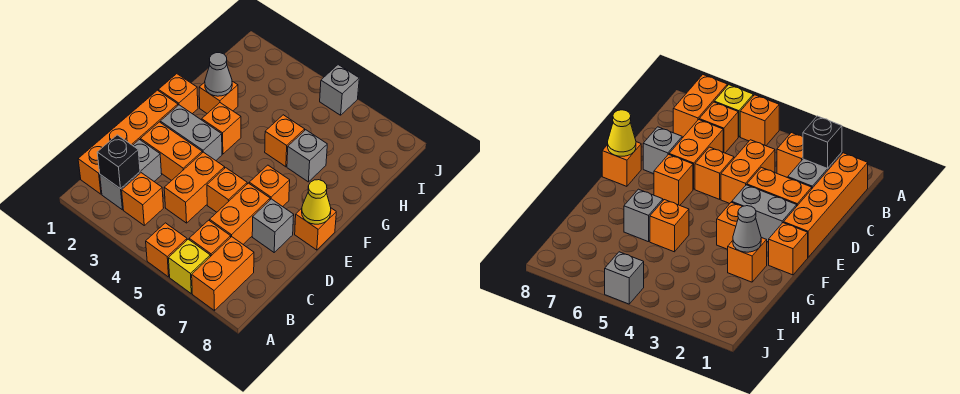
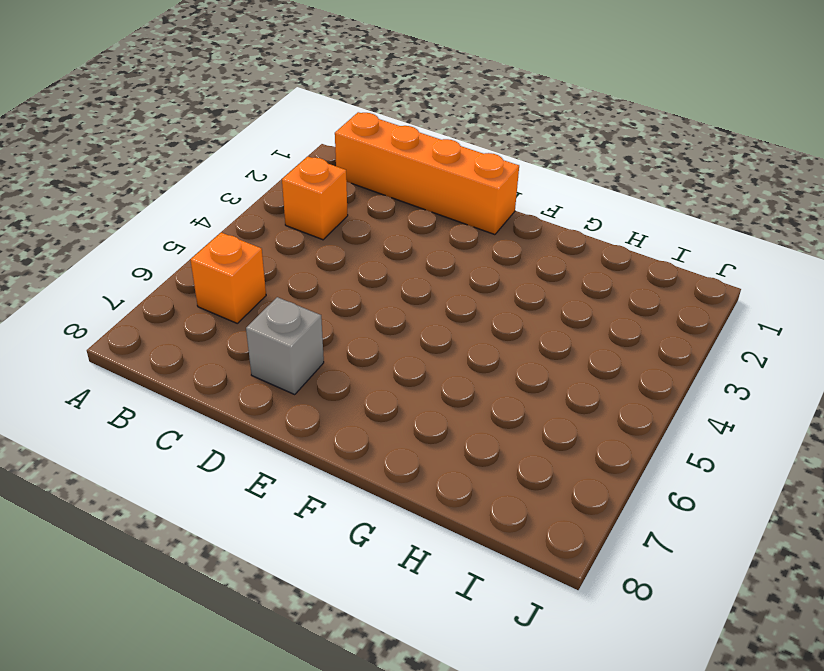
none -> orange 1x1 brick [146,223,187,277]
none -> yellow 1x1 brick [169,239,210,294]
none -> orange 1x2 brick [192,237,254,311]

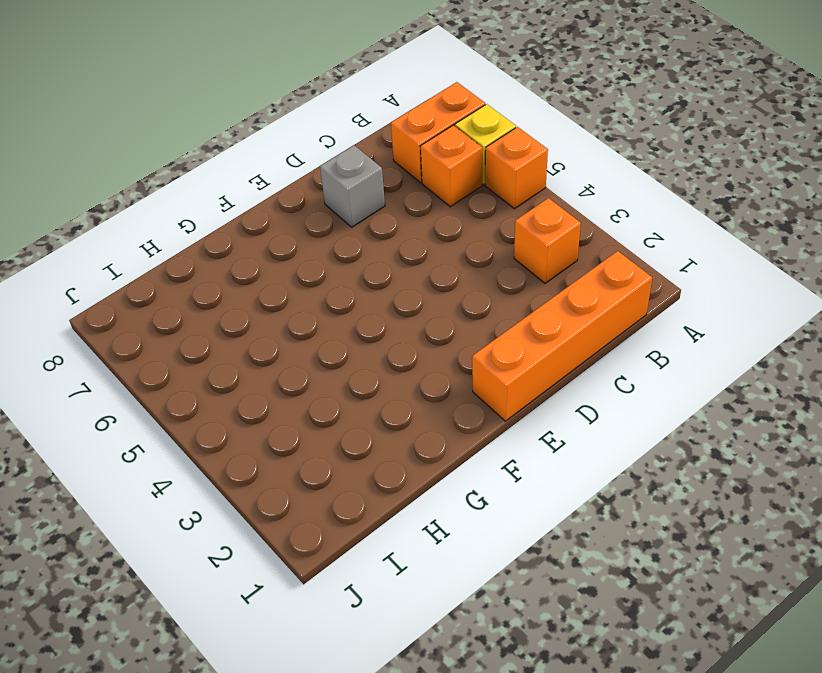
none -> grey 1x2 brick [100,140,162,210]
none -> orange 1x2 brick [164,152,225,223]
none -> orange 1x2 brick [210,183,270,244]

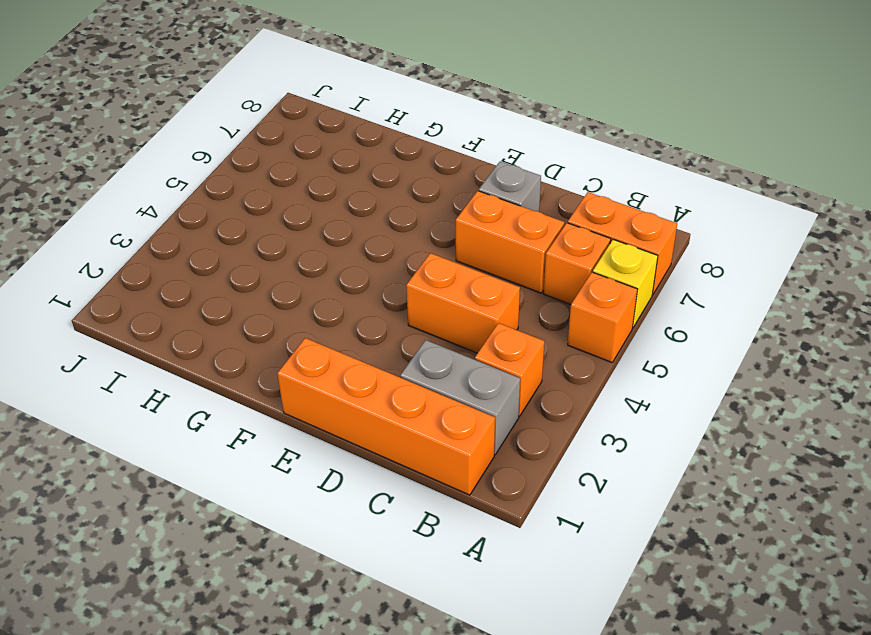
none -> orange 1x2 brick [141,122,202,181]
none -> orange 1x1 brick [207,168,247,212]
none -> grey 1x2 brick [160,105,222,160]

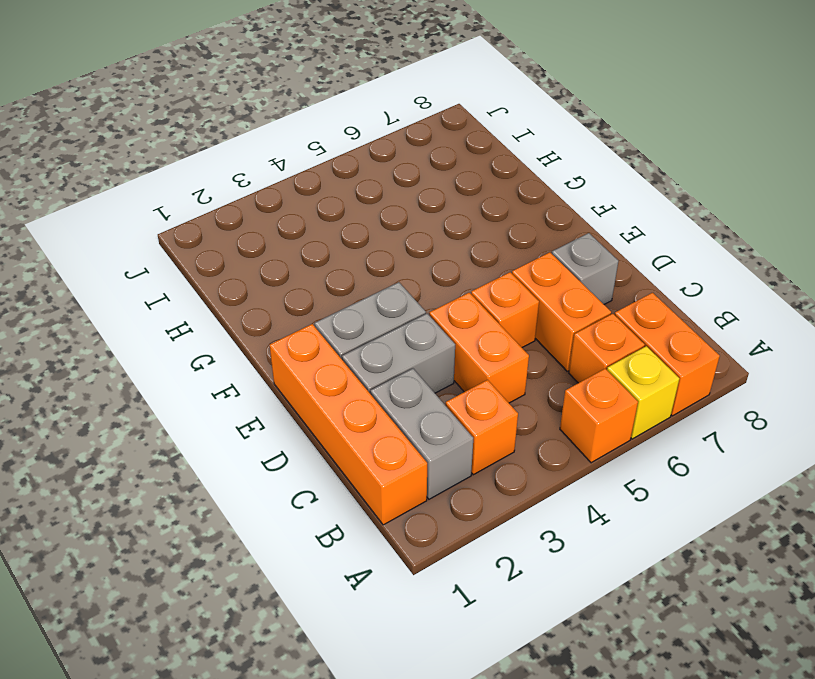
grey 1x2 brick [342,314,455,393] -> orange 1x2 brick [141,122,202,181]
none -> orange 1x1 brick [249,165,290,207]
none -> orange 1x1 brick [295,208,336,250]
none -> orange 1x1 brick [158,74,198,114]

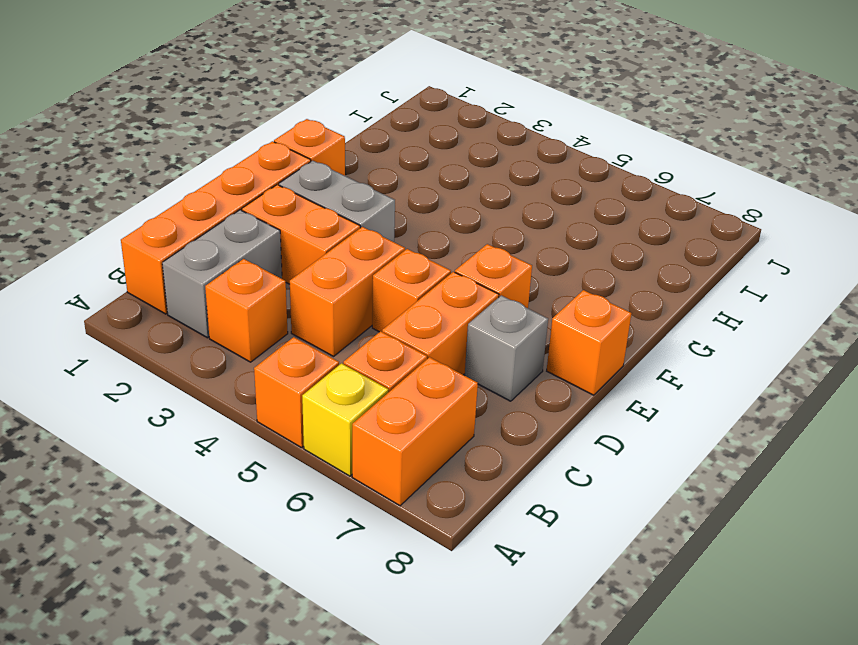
none -> orange 1x1 brick [202,103,241,154]
none -> orange 1x1 brick [199,81,238,113]
none -> orange 1x1 brick [265,115,305,167]

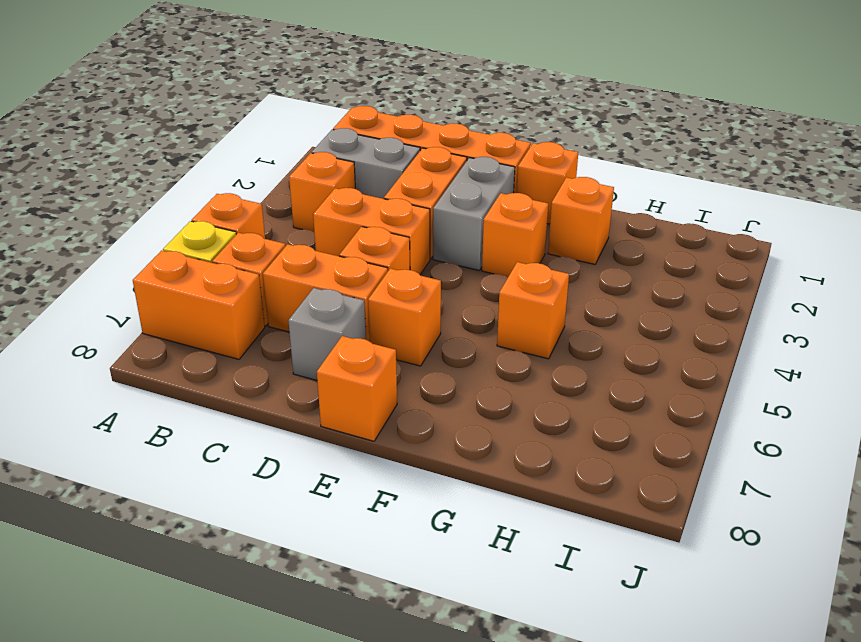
none -> grey 1x1 brick [287,130,327,182]
none -> grey 1x1 brick [320,65,359,115]
none -> black 1x1 brick [97,135,140,189]

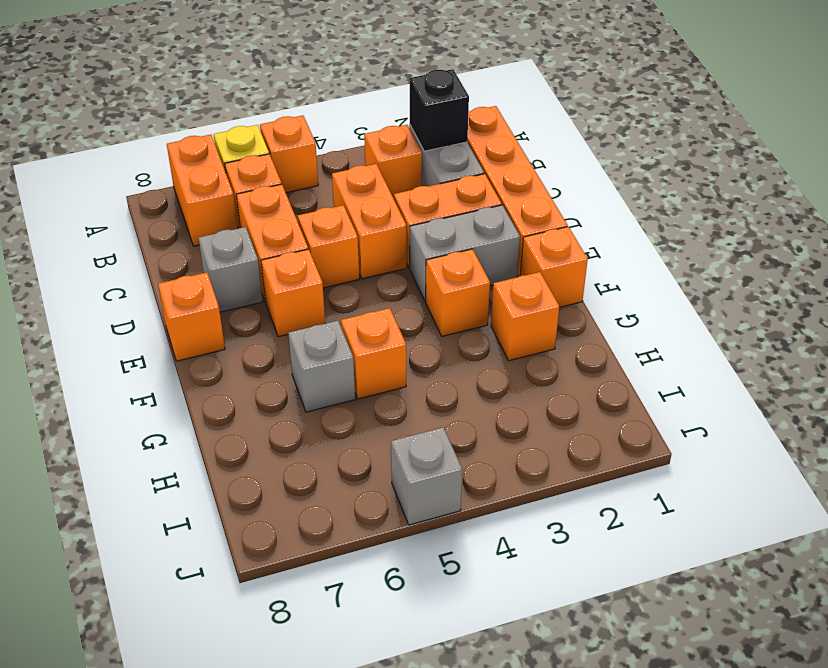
none -> yellow 1x1 cone [302,180,331,224]
none -> grey 1x1 cone [205,53,232,96]

